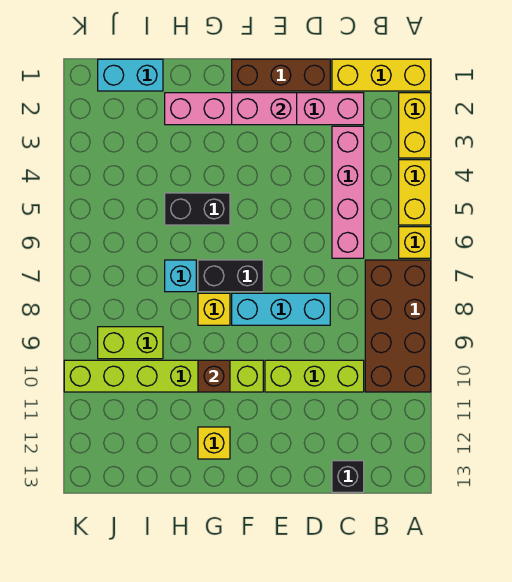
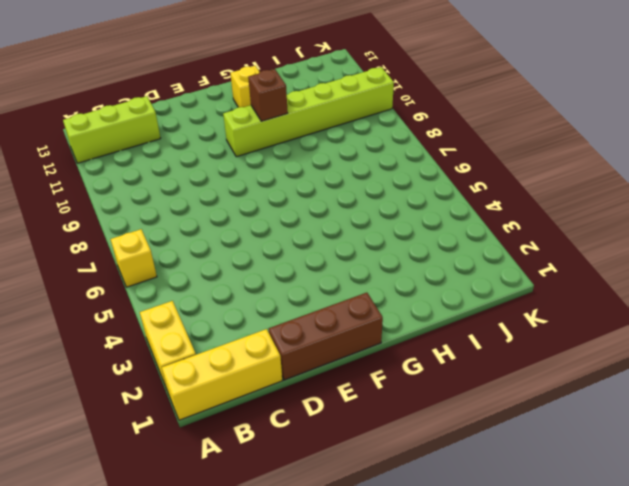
lime 1x3 brick [63,96,161,163] -> lime 1x3 brick moved to [265,360,364,392]
none -> yellow 1x2 brick [399,160,431,225]
none -> brown 2x4 brick [365,260,431,392]
none -> pink 1x6 brick [165,93,364,125]

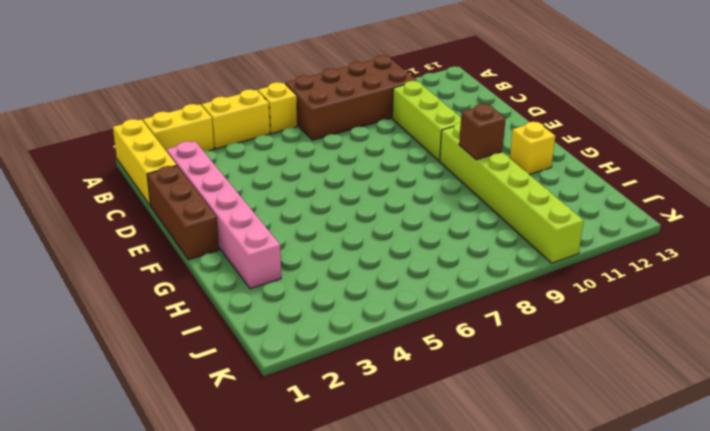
none -> pink 1x4 brick [332,126,364,258]
none -> black 1x1 brick [332,461,364,492]
none -> cyan 1x3 brick [232,293,330,325]

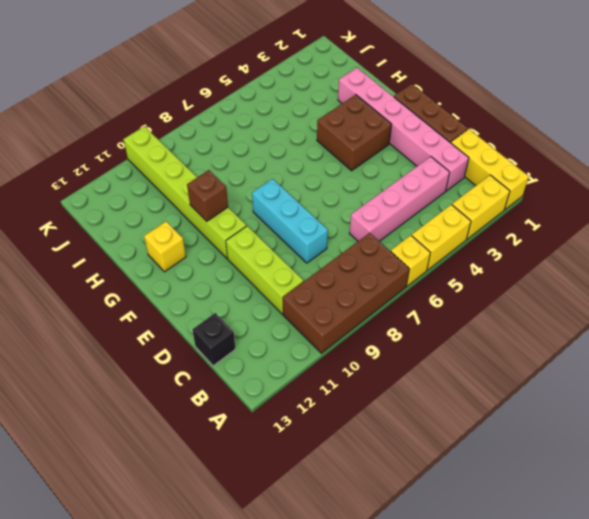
brown 2x2 brick [317,95,392,171] -> none
none -> black 1x2 brick [198,260,263,292]
none -> black 1x2 brick [165,193,230,225]
none -> yellow 1x1 brick [198,293,230,325]

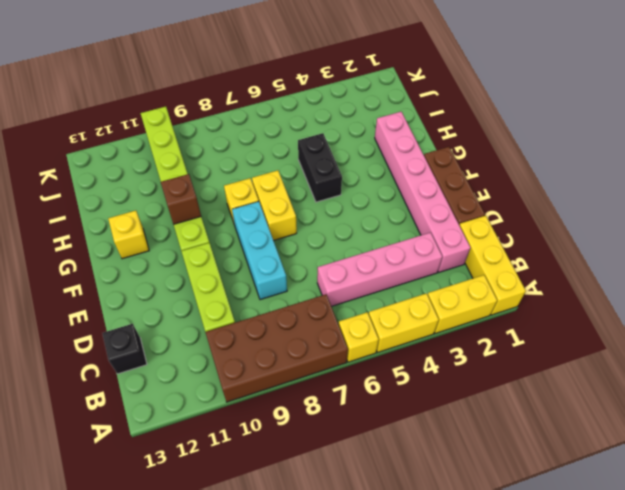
yellow 1x2 brick [252,170,297,240] -> black 1x2 brick [198,260,263,292]
none -> cyan 1x1 brick [165,260,196,292]
none -> cyan 1x2 brick [98,59,163,91]
none -> lime 1x2 brick [98,327,163,359]

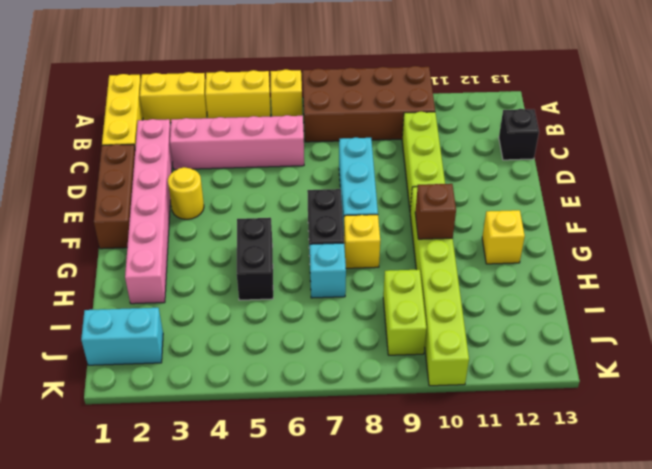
yellow 1x1 round brick [168,167,204,219] -> none
cyan 1x2 brick [81,308,163,365] -> cyan 1x2 brick turned to [98,59,163,91]
none -> pink 1x2 brick [232,93,297,125]

